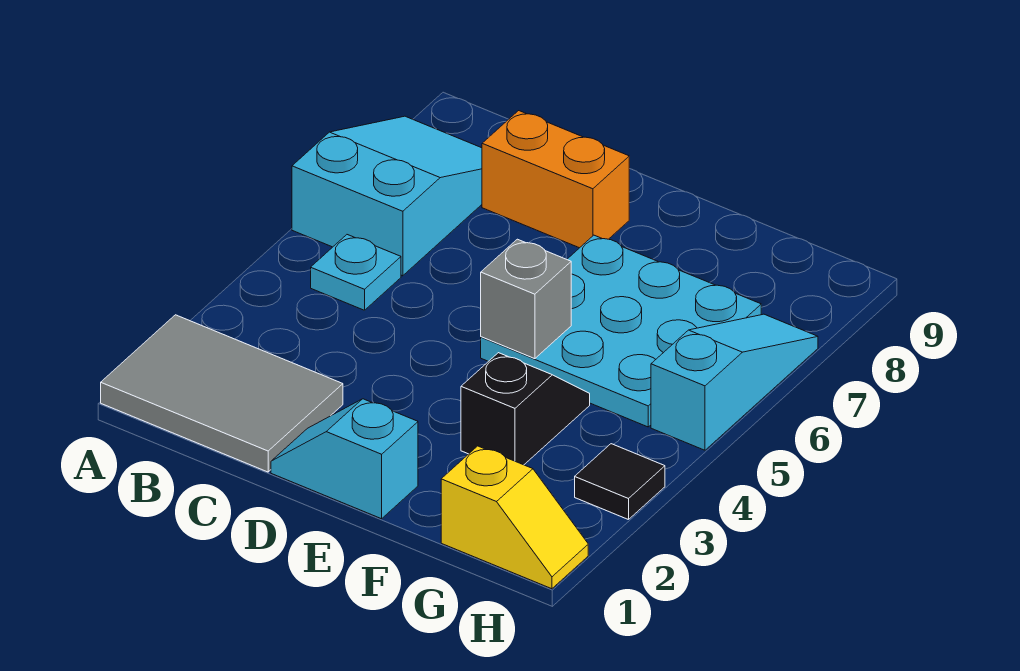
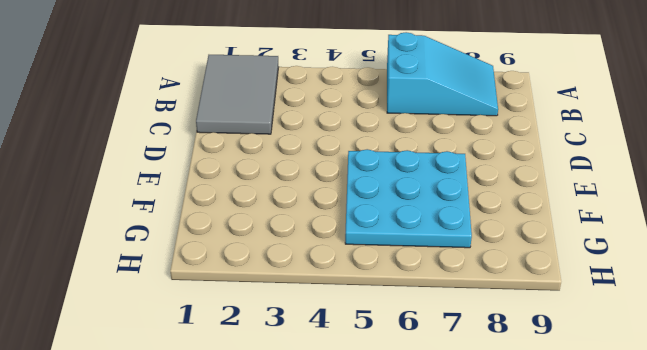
none -> cyan 1x1 plate [311,235,401,310]
none -> orange 1x2 brick [482,111,629,248]

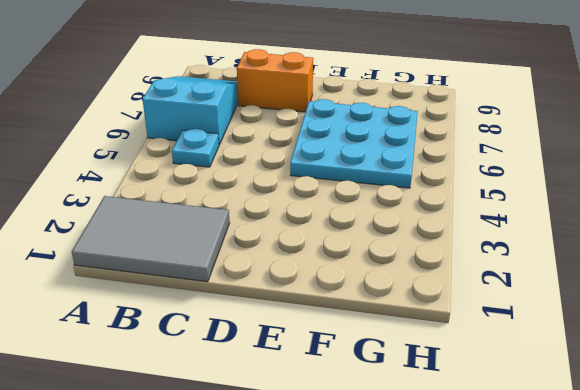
none -> cyan 1x2 slope [271,399,418,519]
none -> black 1x2 slope [461,353,590,465]

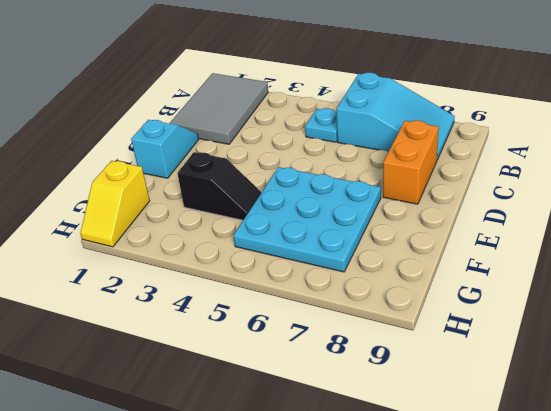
none -> black 1x1 tile [575,444,665,520]
none -> cyan 1x3 slope [651,314,818,450]

